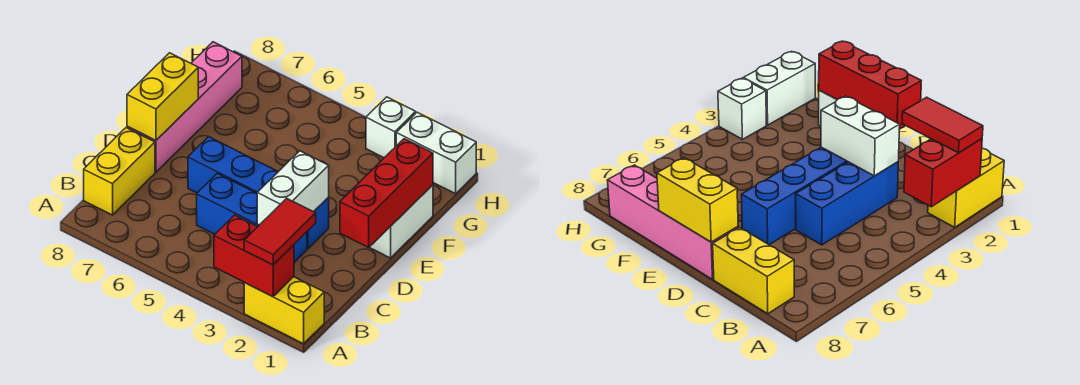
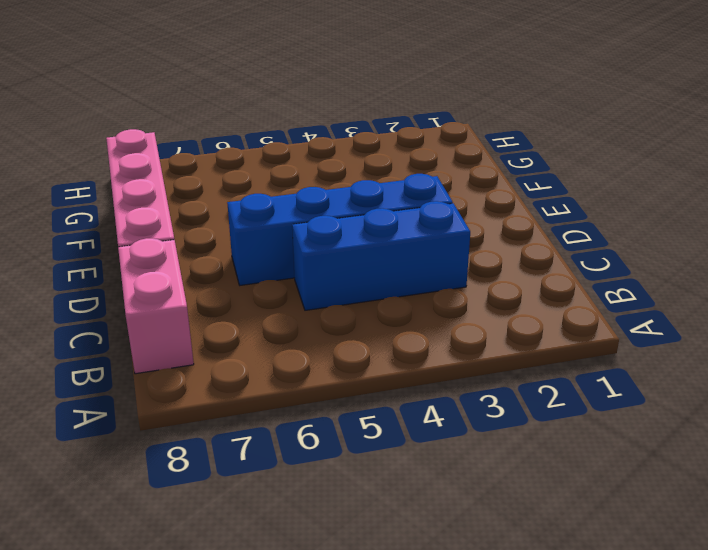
pink 1x2 brick [118,238,194,374] -> yellow 1x2 brick [84,128,155,215]
none -> yellow 1x2 brick [244,277,324,344]
none -> white 1x2 brick [369,185,433,258]
none -> white 1x2 brick [396,112,476,194]

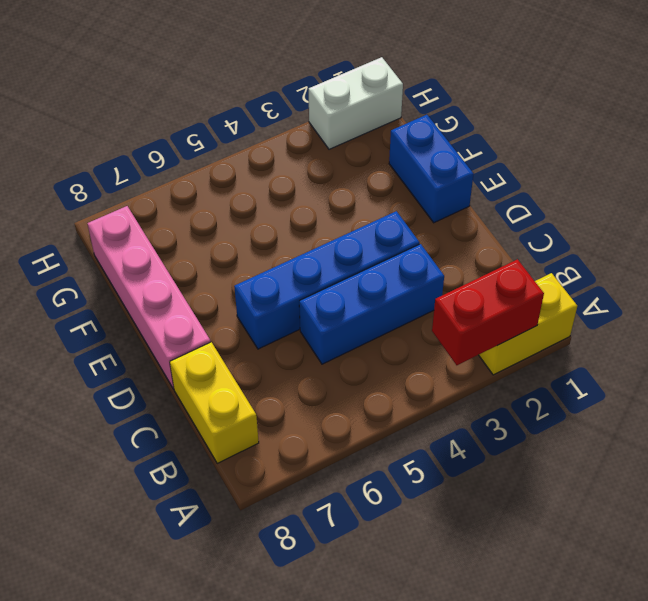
blue 1x2 brick [389,115,473,223] -> white 1x2 brick [369,185,433,258]
none -> white 1x1 brick [366,97,416,158]
none -> white 1x2 brick [257,151,329,225]
none -> red 1x3 brick [340,139,433,248]

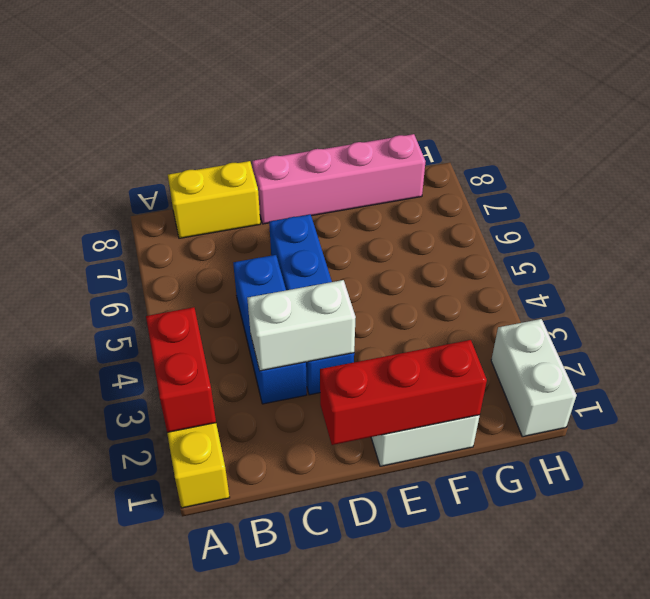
none -> white 1x1 brick [366,97,416,158]
none -> yellow 1x2 brick [127,53,198,141]
none -> red 1x2 tile [244,198,316,265]

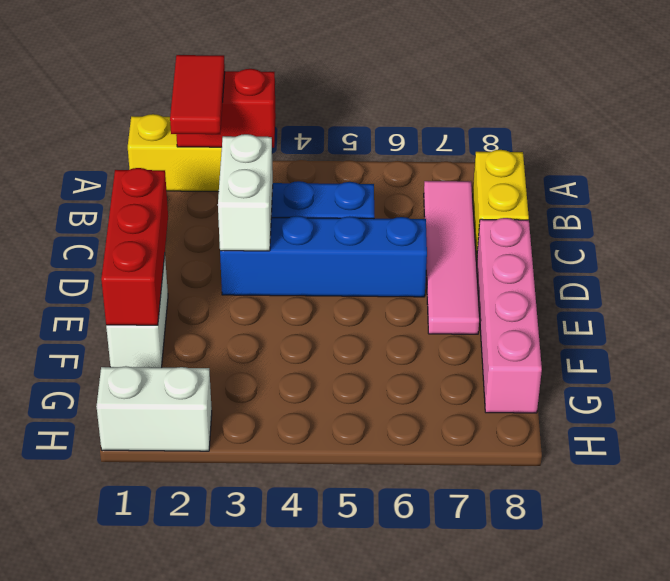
pink 1x4 tile [424,181,479,334] -> none
none -> white 1x1 brick [366,97,416,158]
none -> yellow 1x2 brick [127,53,198,141]

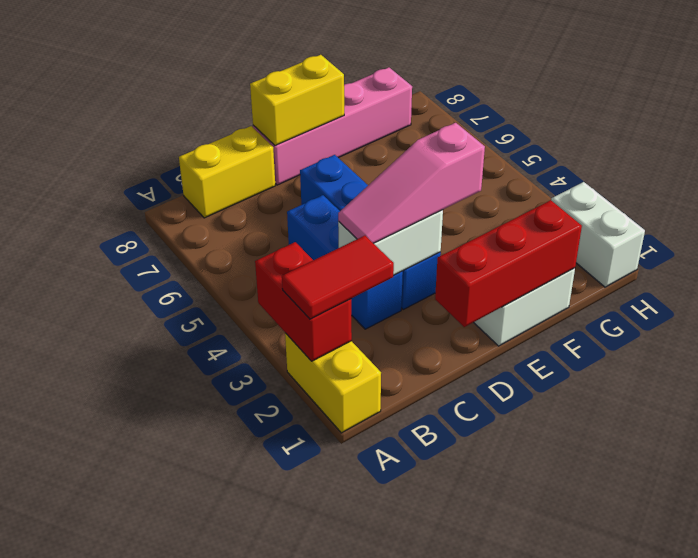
pink 1x3 slope [338,123,485,243] -> none
none -> white 1x1 brick [366,97,416,158]

